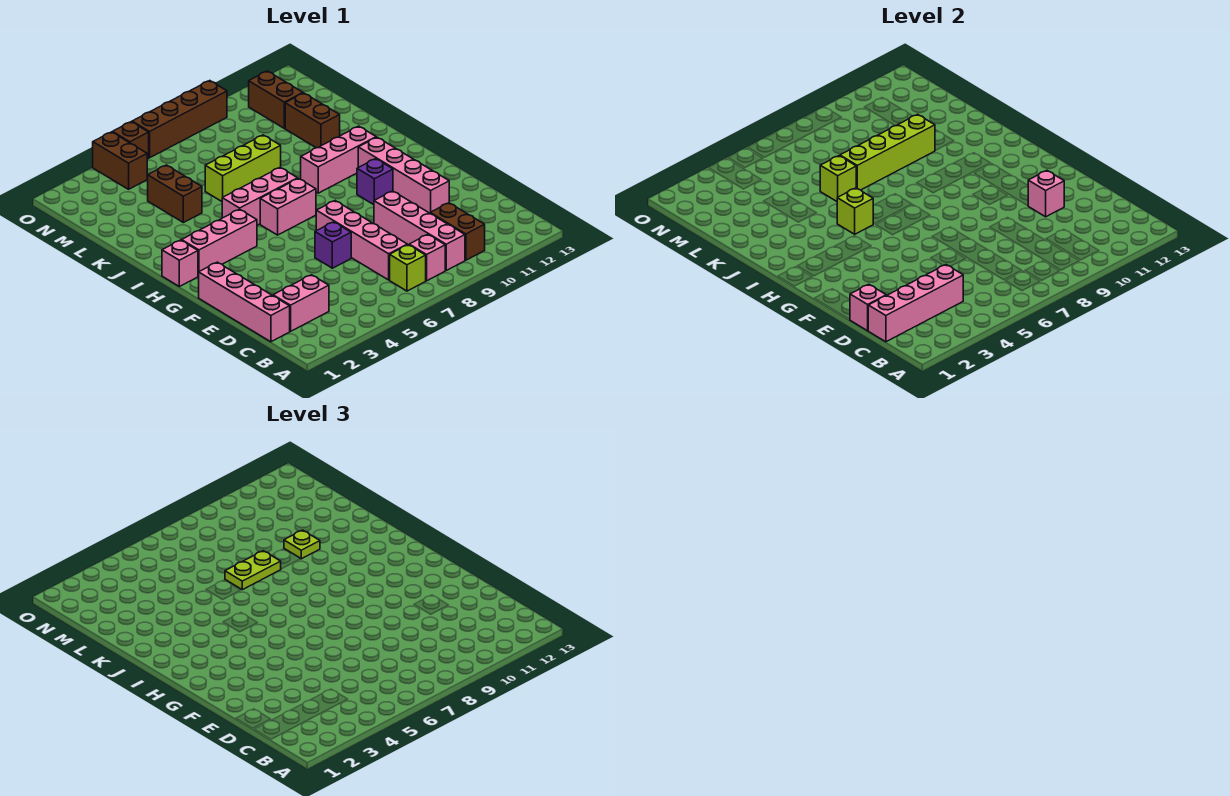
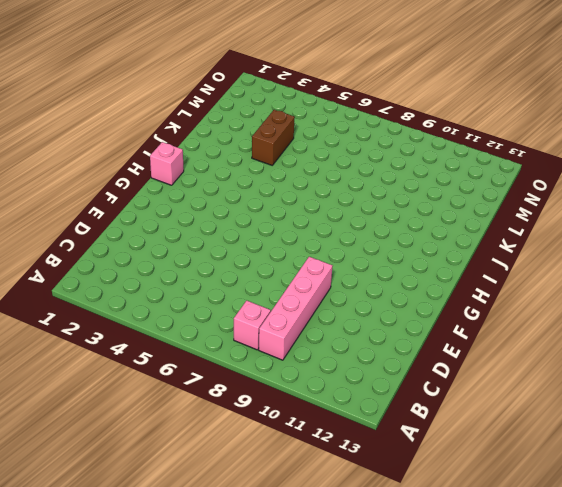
none -> lime 1x1 brick [390,245,426,291]
none -> brown 1x2 brick [430,203,485,260]
none -> pink 1x4 brick [199,262,290,342]
none -> pink 1x2 brick [273,275,329,331]

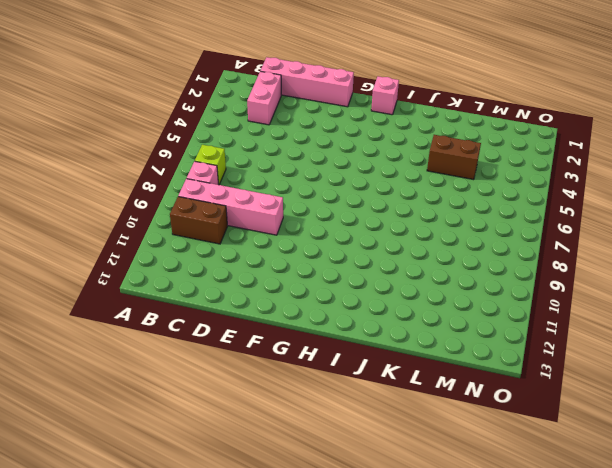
none -> pink 1x4 brick [316,201,407,280]
none -> purple 1x1 brick [315,222,351,268]
none -> pink 1x4 brick [358,137,449,213]
none -> purple 1x1 brick [357,159,393,205]

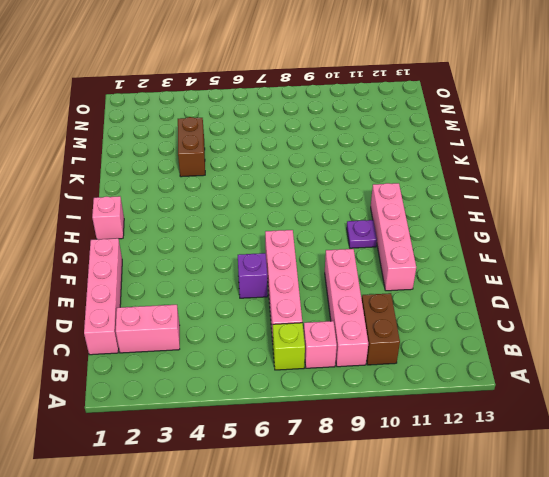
purple 1x1 plate [347,220,377,248] -> purple 1x1 brick [357,159,393,205]
none -> pink 1x3 brick [182,209,257,276]
none -> pink 1x2 brick [260,179,316,235]
none -> pink 1x3 brick [222,167,298,225]
none -> pink 1x3 brick [301,126,376,193]

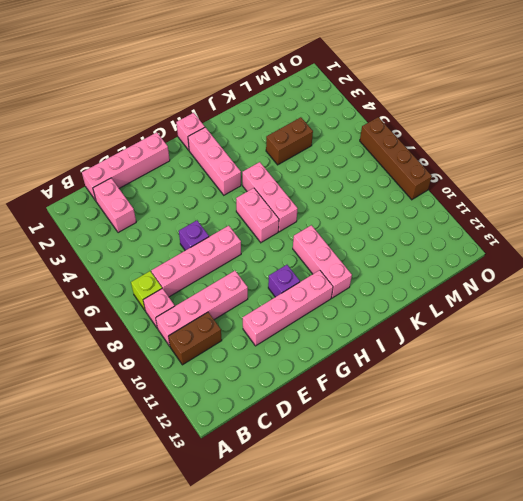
none -> lime 1x3 brick [205,135,281,201]
none -> brown 1x2 brick [285,93,340,148]
none -> brown 1x2 brick [249,71,303,128]
none -> brown 1x2 brick [93,132,147,189]

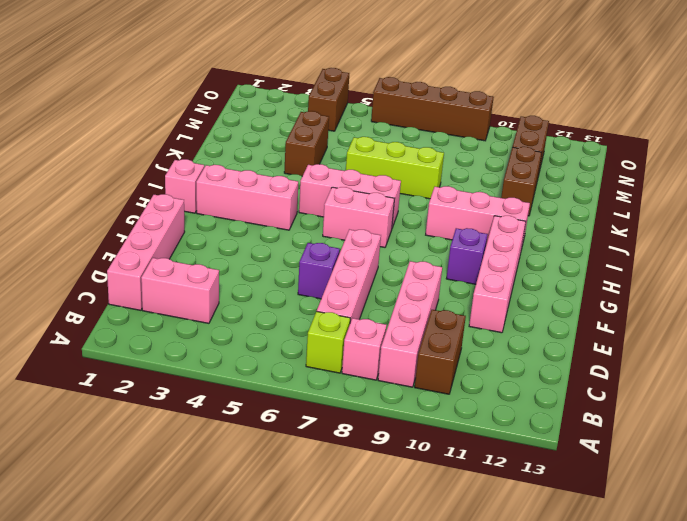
none -> brown 1x1 brick [113,122,149,159]
none -> pink 1x4 brick [868,265,963,342]
none -> pink 1x1 brick [850,284,886,331]
none -> pink 1x1 brick [1028,171,1064,217]

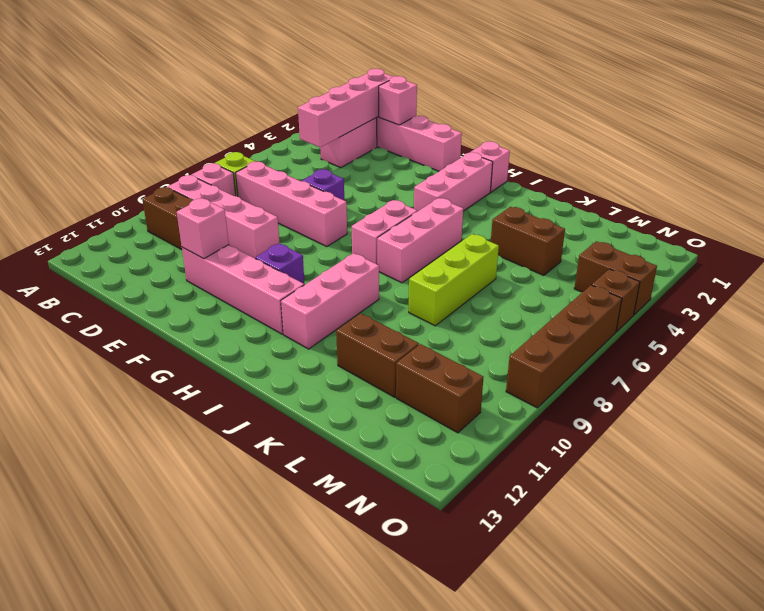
none -> lime 1x1 brick [837,188,873,234]
none -> lime 1x1 brick [820,156,856,201]
none -> lime 1x4 brick [840,114,935,190]
none -> lime 1x2 plate [225,551,281,590]

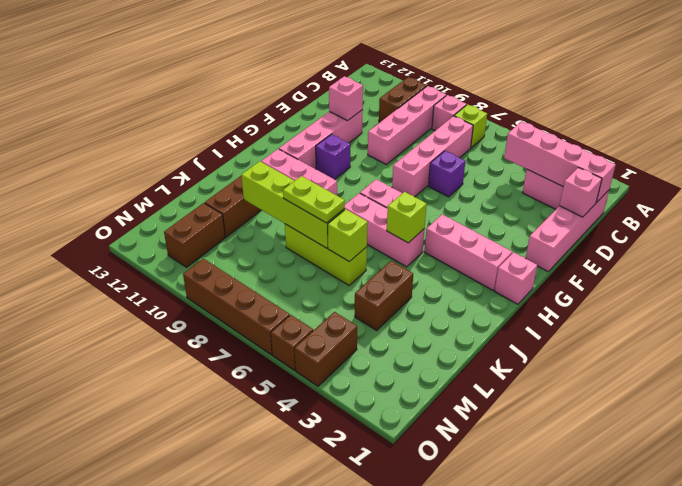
none -> lime 1x1 plate [284,530,320,559]

